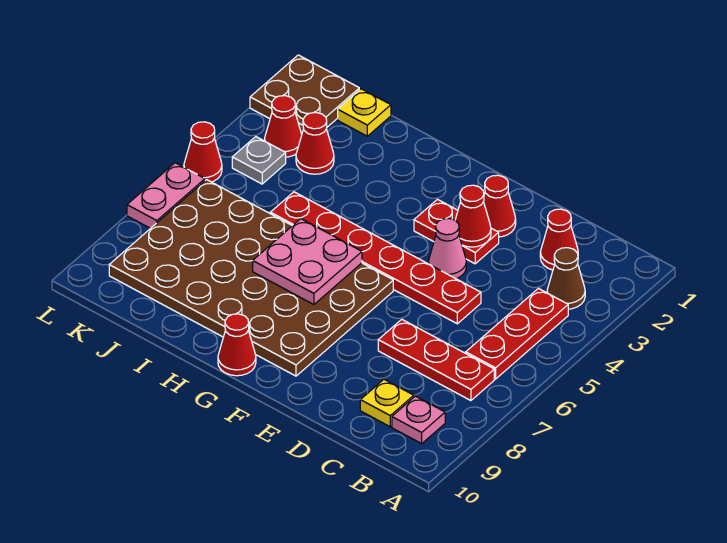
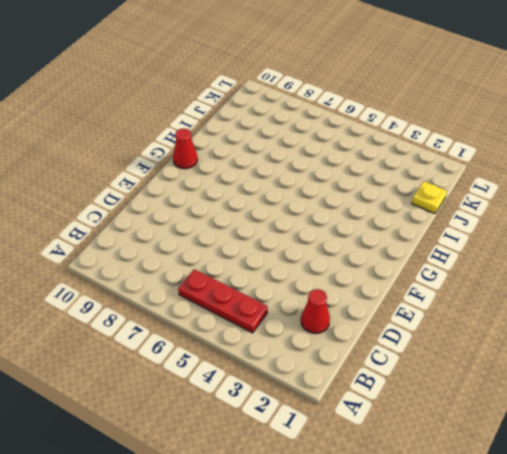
none -> brown 1x1 cone [547,248,585,309]
none -> red 1x3 plate [378,319,494,401]
none -> pink 1x1 plate [392,396,445,444]

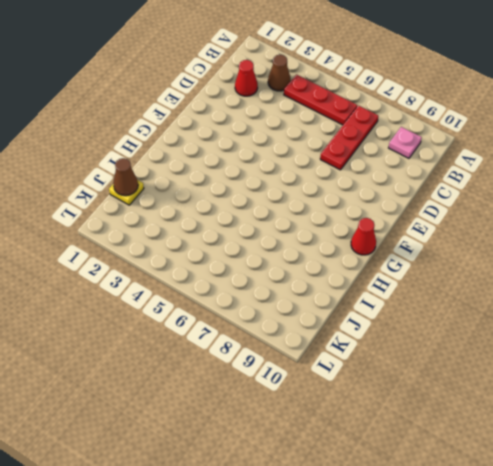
brown 1x1 cone [113,158,138,196] -> none
none -> yellow 1x1 plate [360,379,414,427]
none -> red 1x6 plate [270,192,481,324]
none -> red 1x1 cone [484,175,516,237]

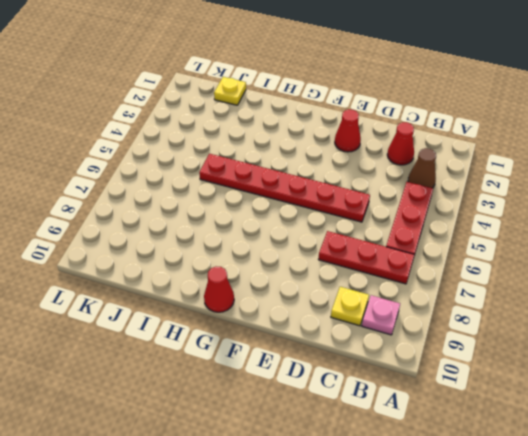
none -> red 1x2 plate [414,199,499,264]
none -> pink 1x1 cone [428,219,466,279]
none -> brown 4x6 plate [109,180,393,376]

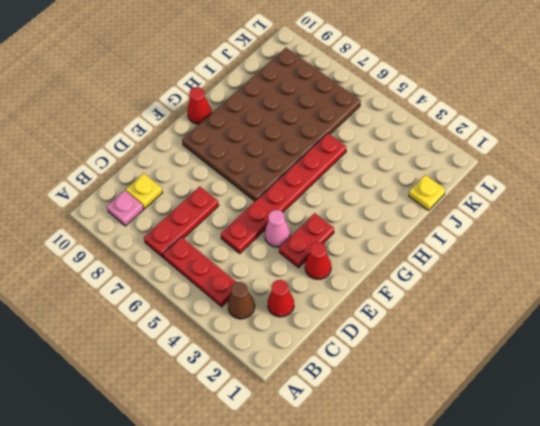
none -> red 1x1 cone [296,113,334,174]
none -> brown 2x2 plate [250,55,359,134]
none -> red 1x1 cone [265,96,302,157]

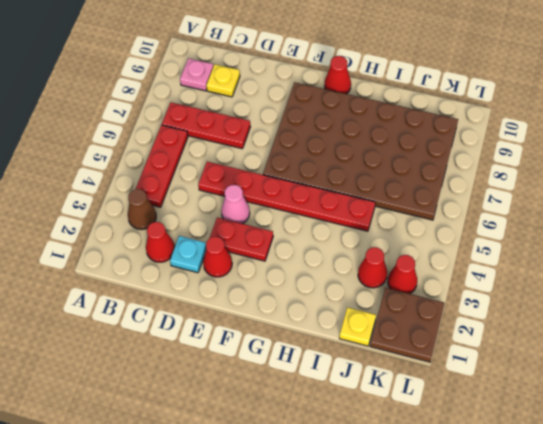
cyan 1x1 plate [170,236,206,273] -> none
none -> grey 1x1 plate [232,137,286,184]
none -> red 1x1 cone [184,122,222,182]
none -> pink 1x2 plate [127,163,205,228]

